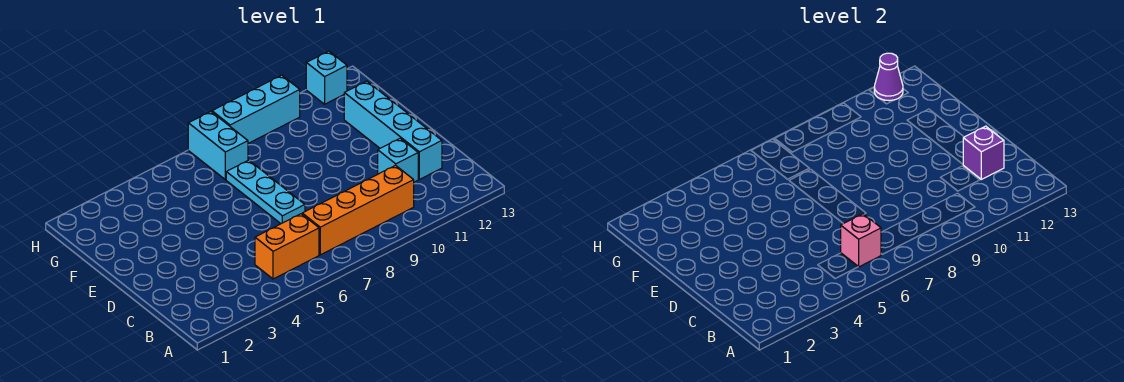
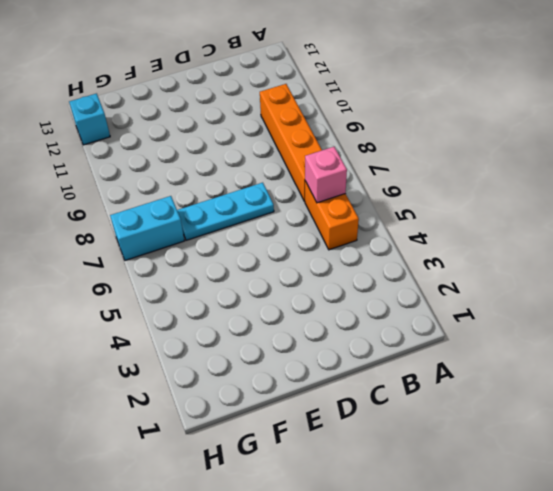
none -> cyan 1x1 brick [378,138,418,182]
none -> cyan 1x4 brick [344,81,442,179]

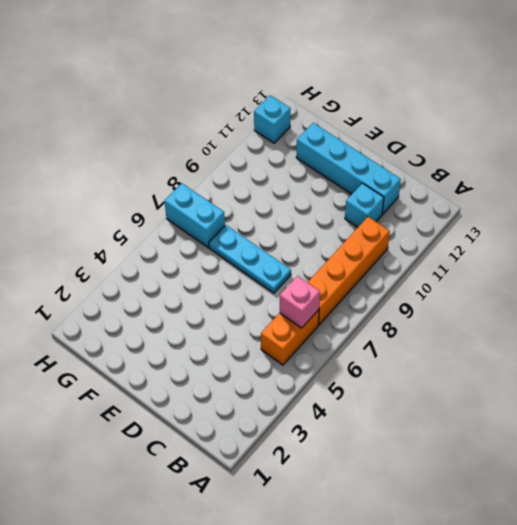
none -> cyan 1x3 brick [212,75,300,143]
none -> purple 1x1 brick [963,126,1004,179]

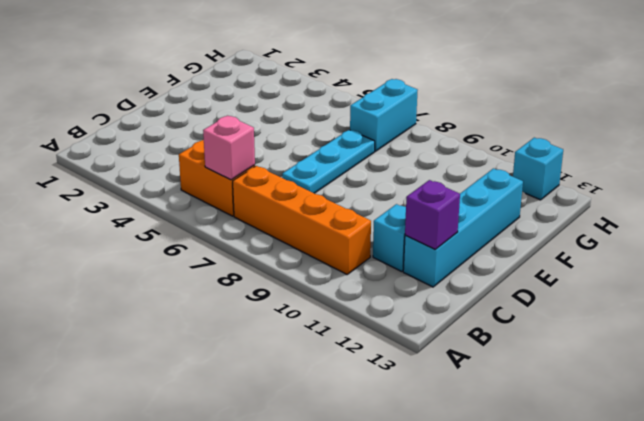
none -> cyan 1x3 brick [212,75,300,143]
none -> purple 1x1 cone [874,53,903,101]

